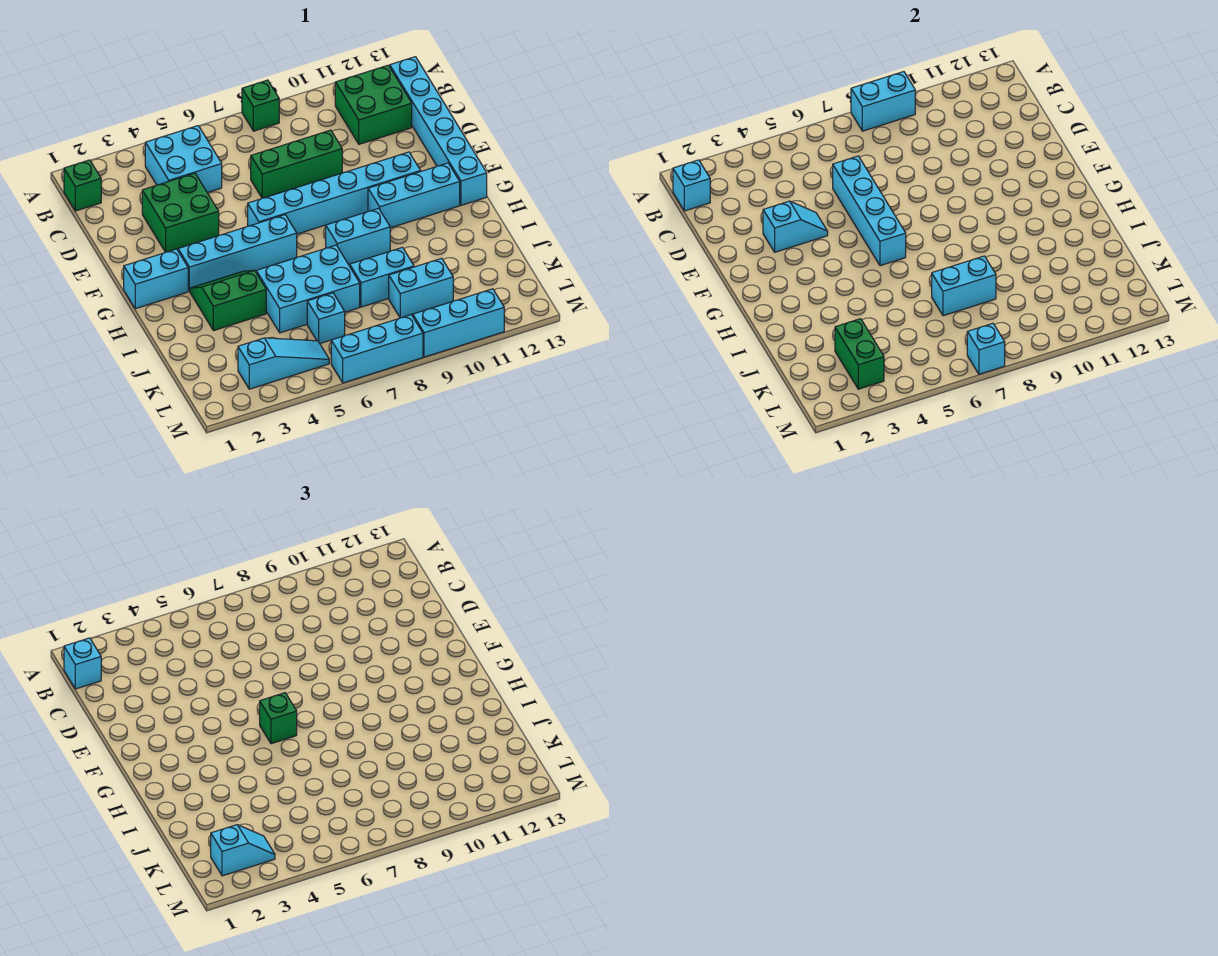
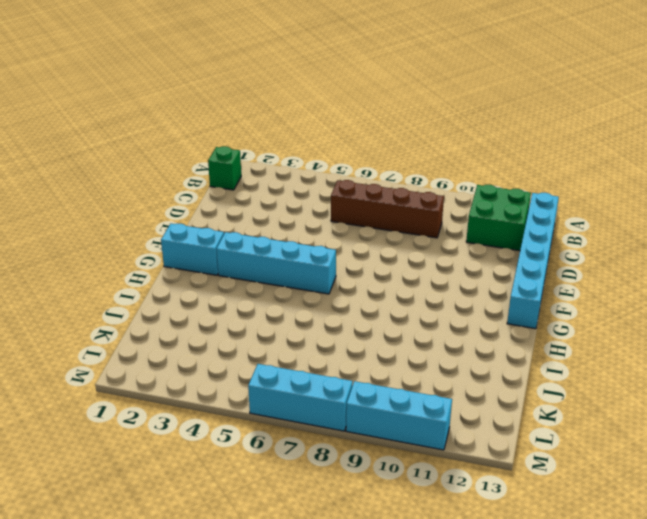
brown 1x4 brick [331,180,444,238] -> none
none -> green 1x1 brick [242,80,279,131]
none -> cyan 2x2 brick [145,126,222,193]
none -> green 2x2 brick [142,173,219,252]
none -> green 1x3 brick [251,130,342,198]

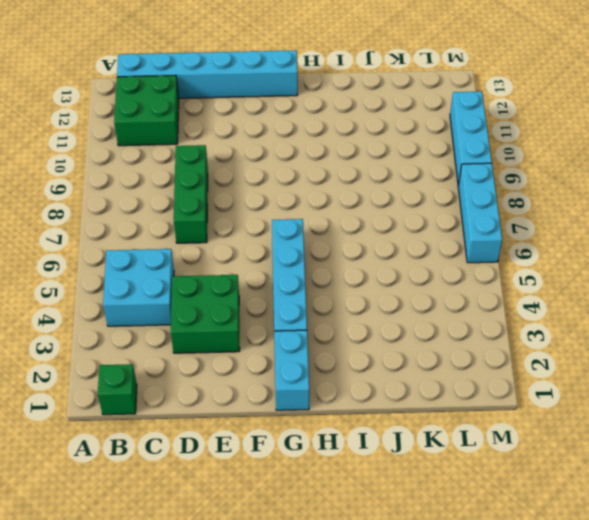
none -> green 1x1 brick [242,80,279,131]
none -> cyan 1x6 brick [248,152,421,234]
none -> cyan 1x3 brick [368,163,460,228]
none -> green 2x2 slope [190,270,266,331]

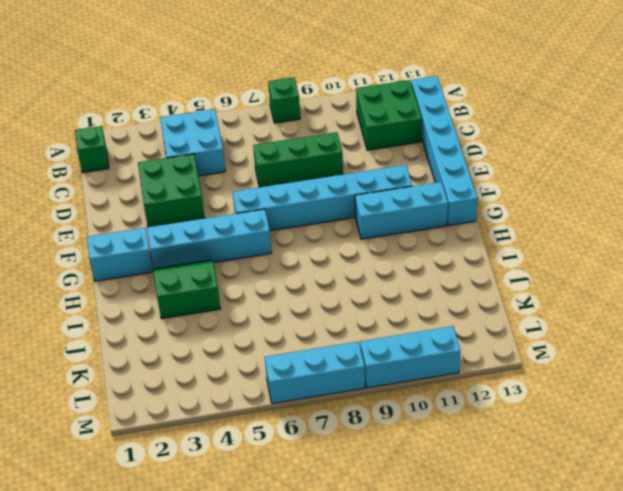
none -> cyan 1x2 brick [326,208,390,264]
none -> cyan 2x3 brick [256,245,360,333]
none -> cyan 1x2 brick [350,248,414,307]
none -> cyan 1x1 brick [307,293,345,343]

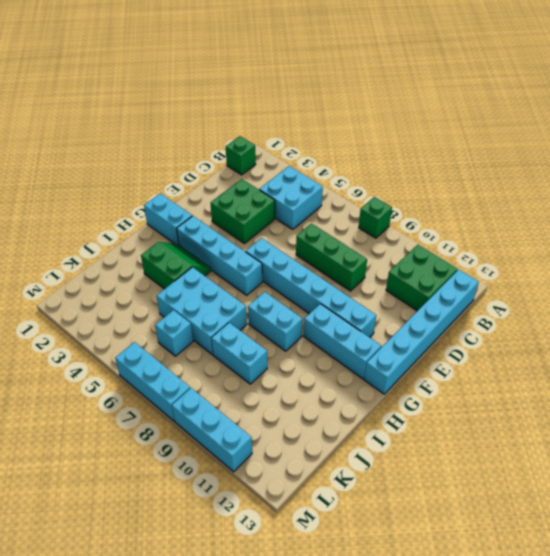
none -> cyan 1x2 brick [389,258,453,318]
none -> cyan 1x3 slope [238,338,329,389]
none -> cyan 1x2 brick [851,72,915,131]
none -> cyan 1x1 brick [673,160,710,211]

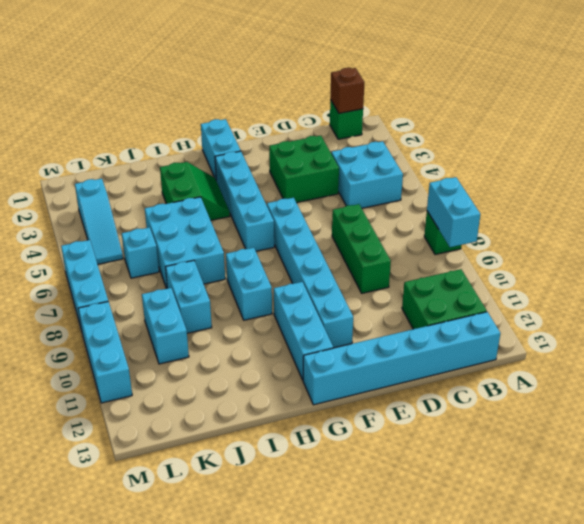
brown 1x1 brick [330,68,364,113] -> cyan 1x1 brick [673,160,710,211]
none -> cyan 1x4 brick [833,156,906,266]
none -> cyan 1x2 slope [763,201,828,252]
none -> cyan 1x2 brick [932,256,996,316]
none -> green 1x2 brick [835,319,884,389]

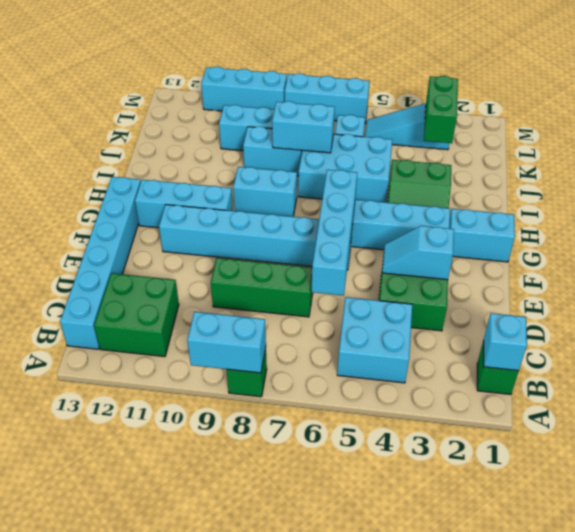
none -> cyan 1x1 brick [967,323,1005,374]
none -> cyan 1x1 brick [64,638,101,689]
none -> green 1x1 brick [260,693,297,744]
none -> cyan 1x2 slope [211,825,275,876]

